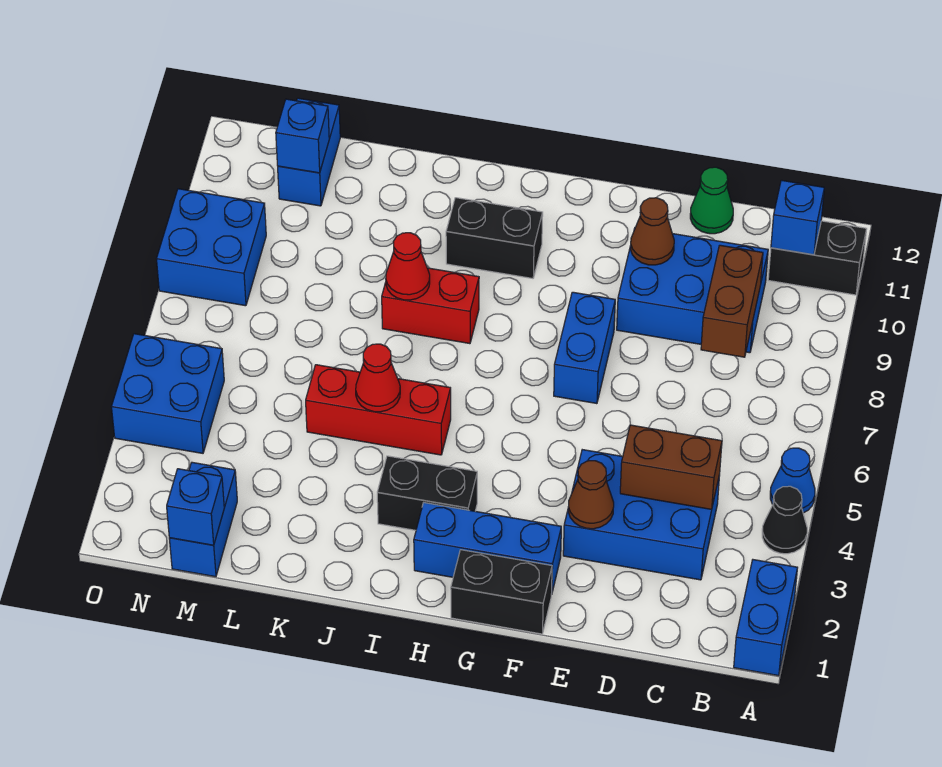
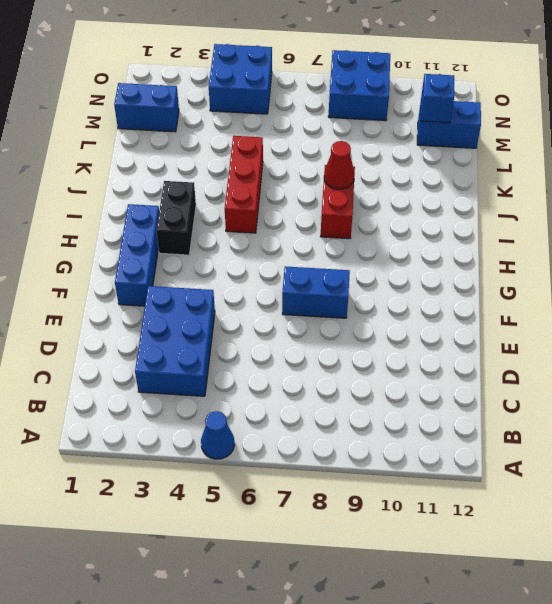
none -> blue 1x2 brick [734,560,798,676]
none -> black 1x1 cone [762,486,807,554]
none -> black 1x2 brick [768,221,866,295]

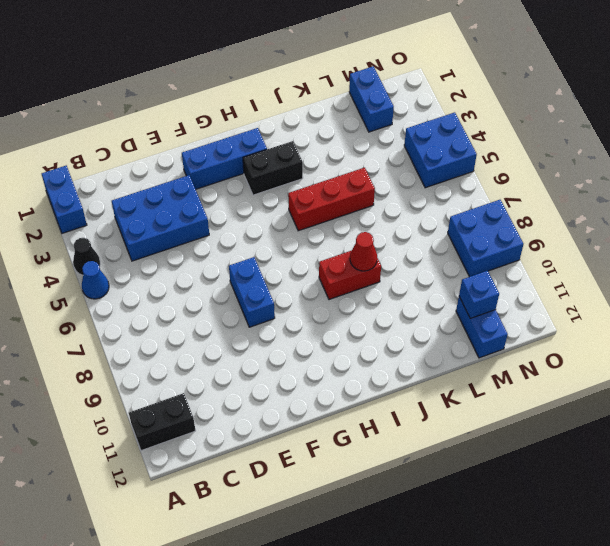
none -> blue 2x3 brick [617,228,768,353]
none -> green 1x1 cone [690,167,733,234]
none -> black 1x2 brick [451,550,552,634]

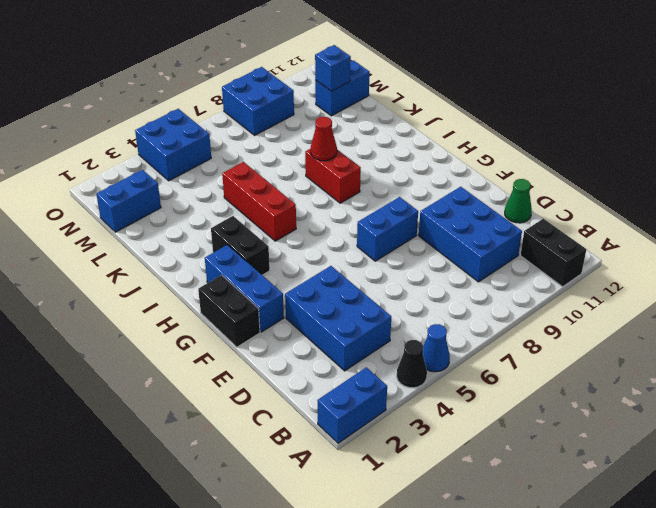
none -> black 1x2 brick [446,198,543,278]
none -> blue 1x1 brick [771,180,824,255]
none -> brown 1x2 brick [620,425,722,509]

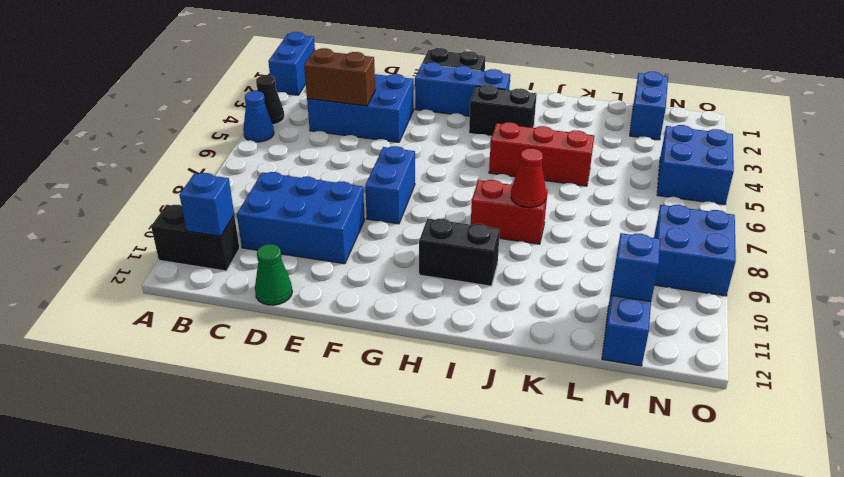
none -> brown 1x2 brick [701,245,763,357]
none -> brown 1x1 cone [568,461,614,529]
none -> brown 1x1 cone [631,198,674,265]

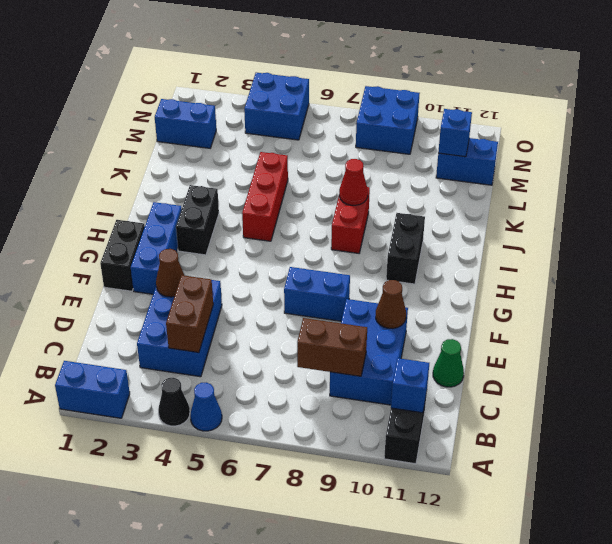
none -> red 1x1 cone [356,344,400,412]
none -> blue 1x1 brick [167,469,224,545]

